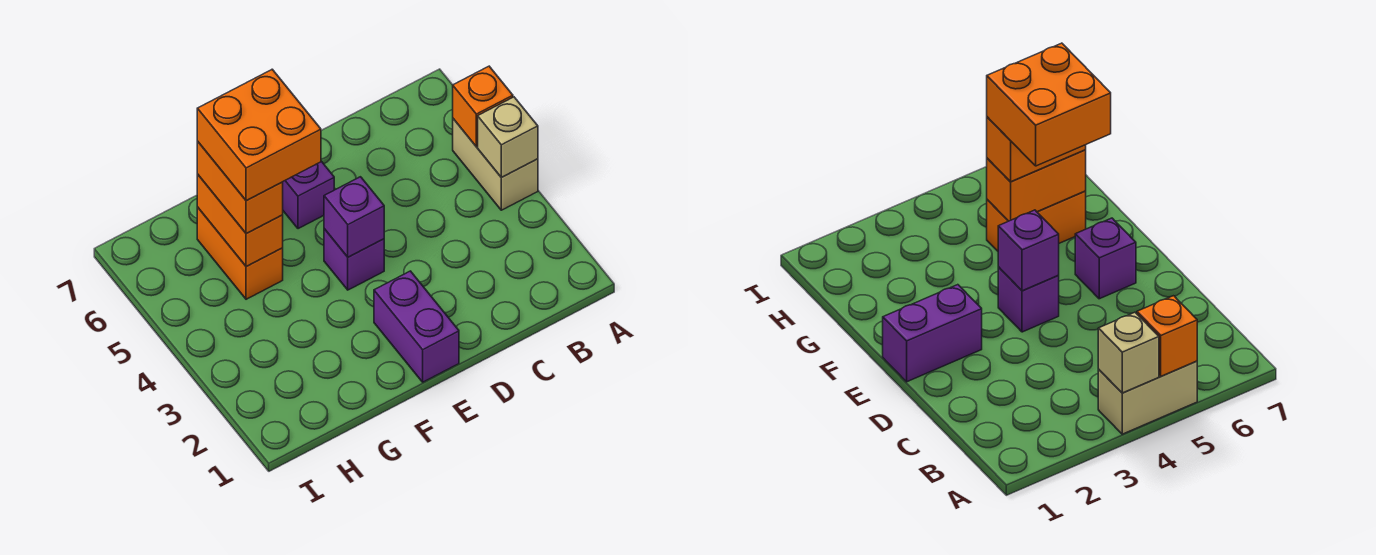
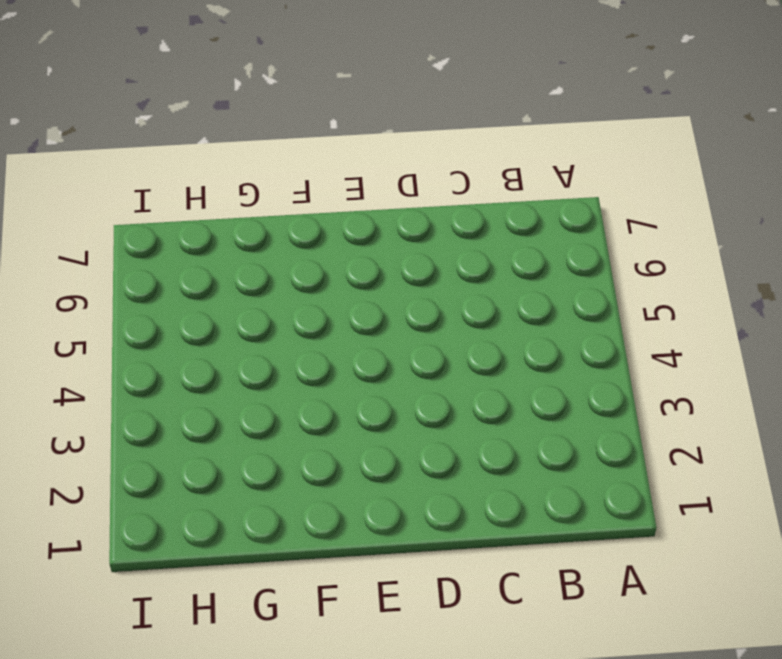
none -> tan 1x2 brick [453,119,538,210]
none -> purple 1x2 brick [374,271,459,382]

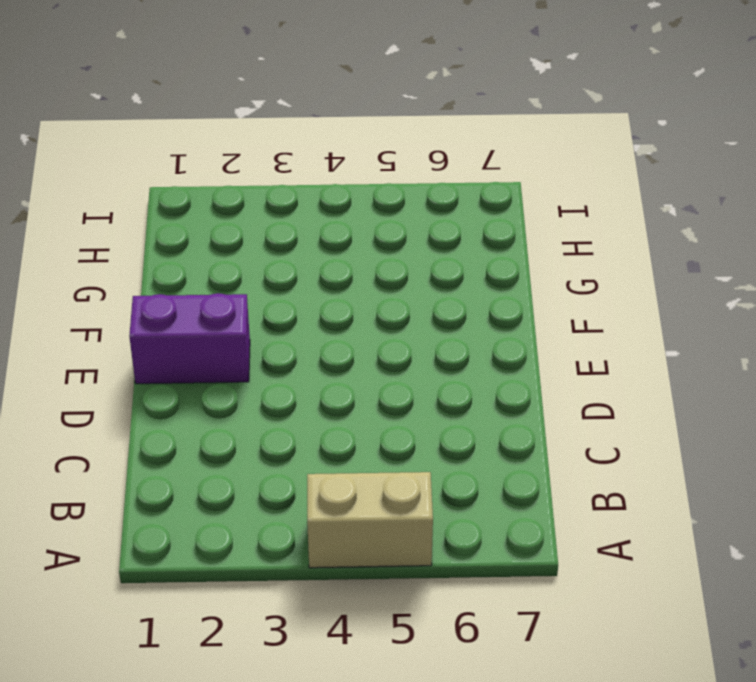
none -> purple 1x1 brick [324,229,384,290]
none -> purple 1x1 brick [283,161,334,229]

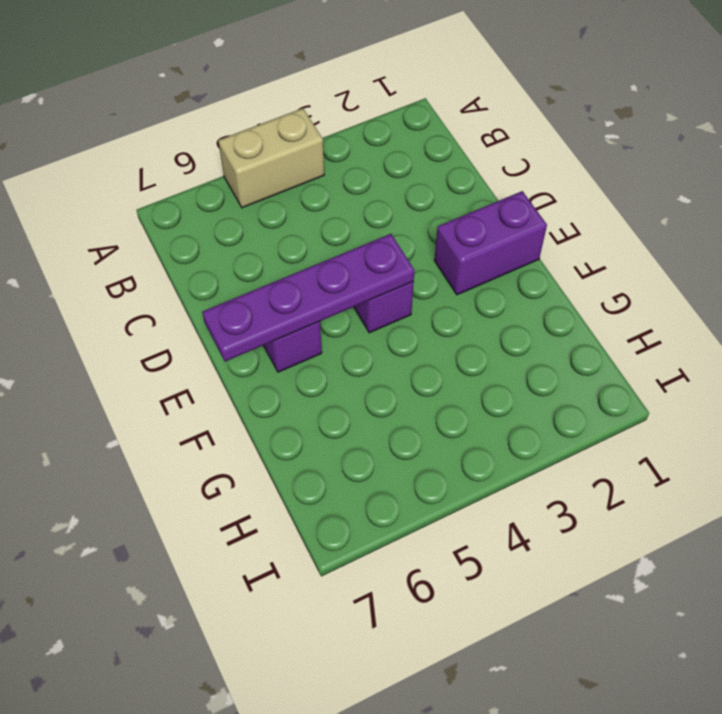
purple 1x4 plate [202,234,414,361] -> purple 1x1 brick [324,177,384,257]
none -> orange 1x2 brick [197,207,283,299]
none -> tan 1x1 brick [478,97,538,177]

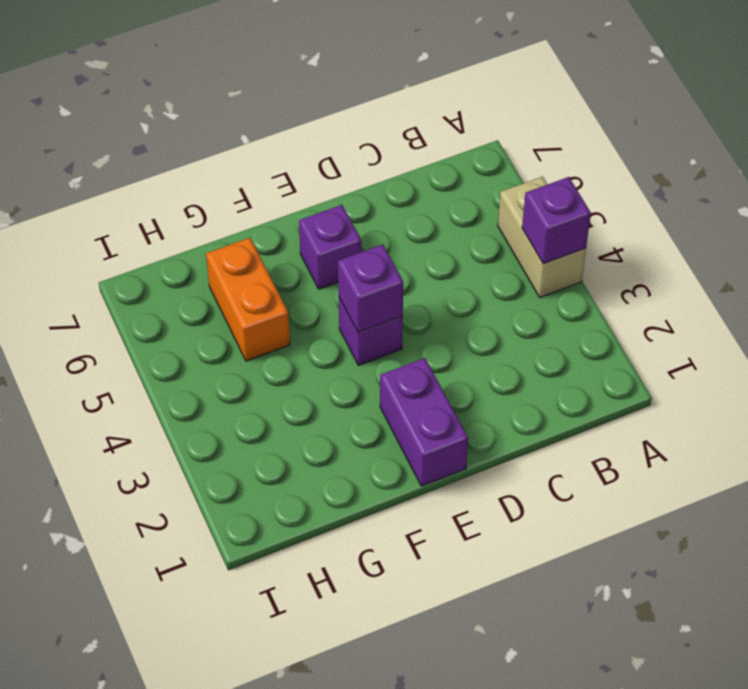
purple 1x1 brick [522,177,591,264] -> tan 1x1 brick [478,97,538,177]
none -> orange 1x1 brick [453,66,513,147]
none -> orange 1x2 brick [197,174,283,267]

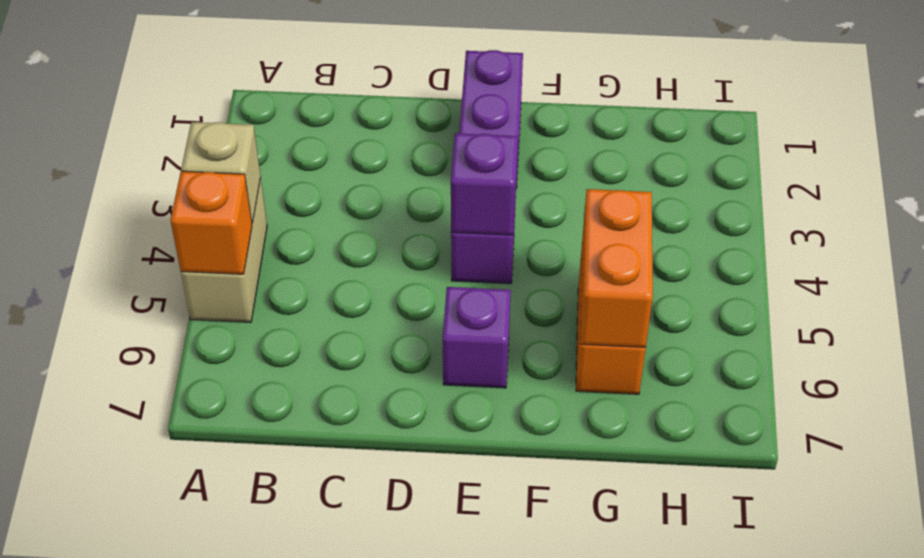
none -> orange 1x2 brick [197,141,283,234]
none -> orange 2x2 brick [197,69,321,201]

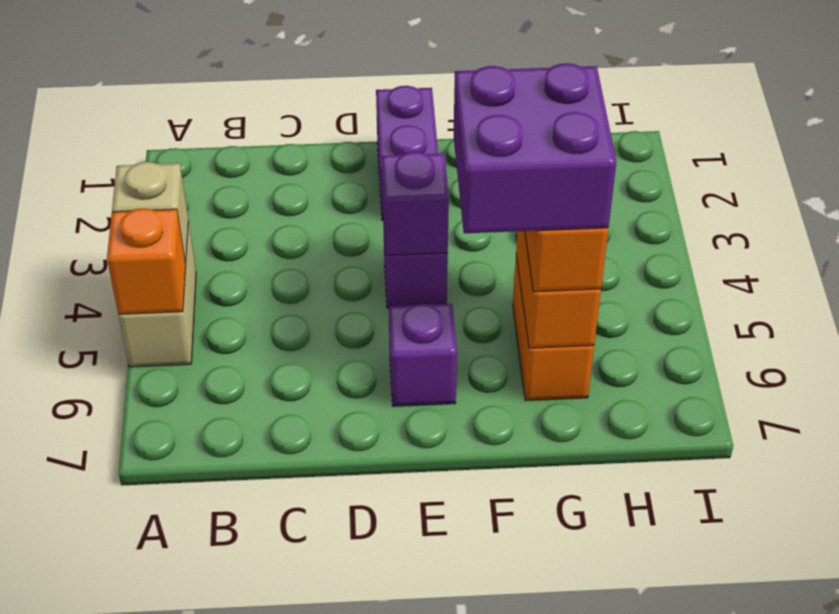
purple 2x2 brick [454,63,616,233] -> orange 2x2 brick [197,69,321,201]

